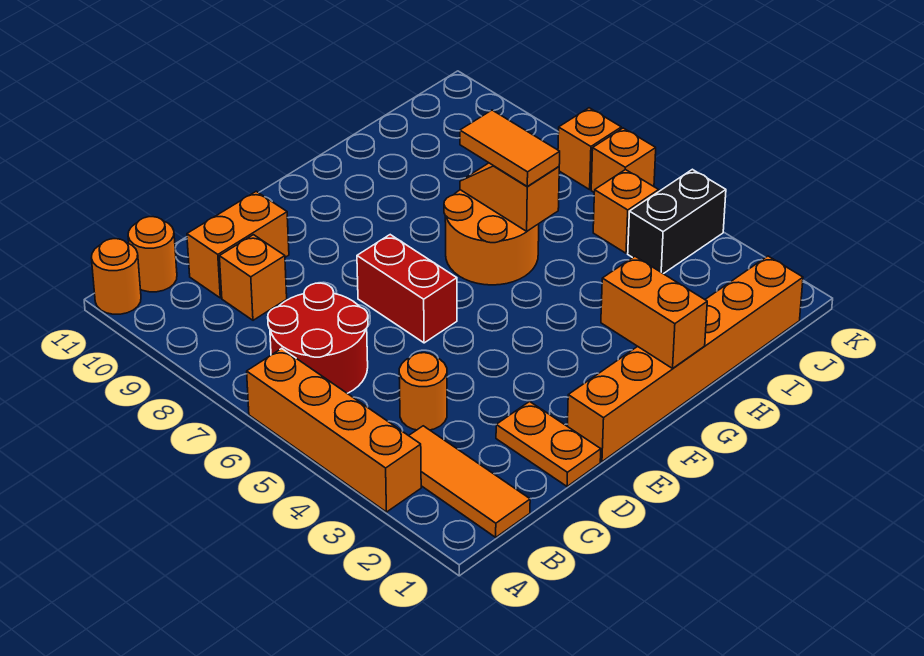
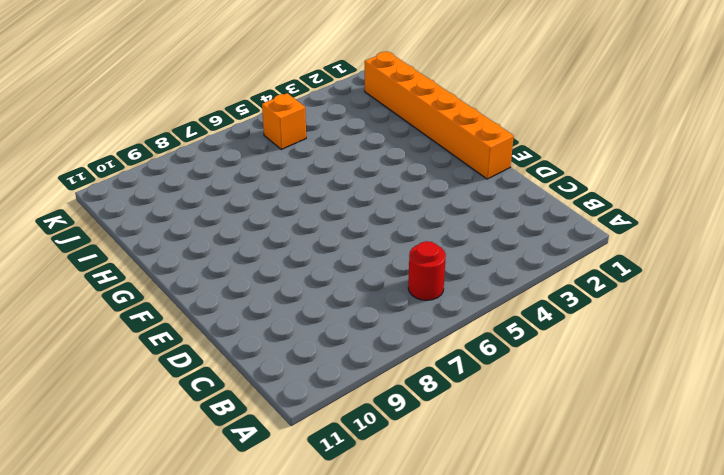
red 1x1 round brick [408,241,446,300] -> red 2x2 round brick [268,283,368,393]
none -> orange 1x4 brick [247,348,421,512]
none -> orange 1x1 round brick [91,239,141,314]
none -> orange 1x3 tile [409,426,530,537]

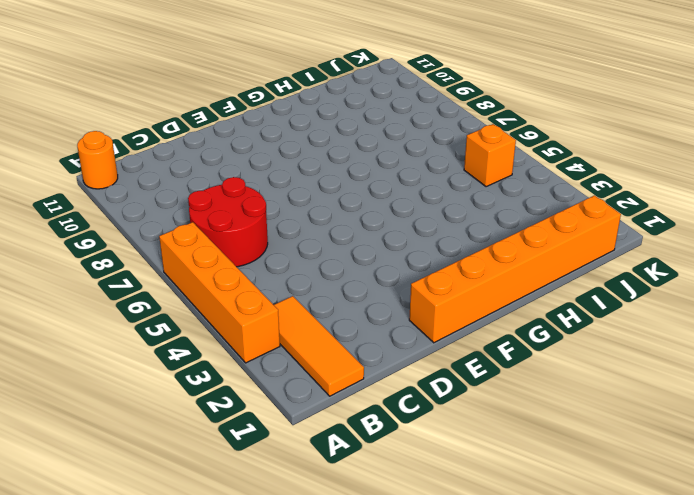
none -> orange 1x1 round brick [128,217,177,292]
none -> orange 1x1 round brick [399,353,447,430]
none -> orange 1x1 brick [219,235,287,320]

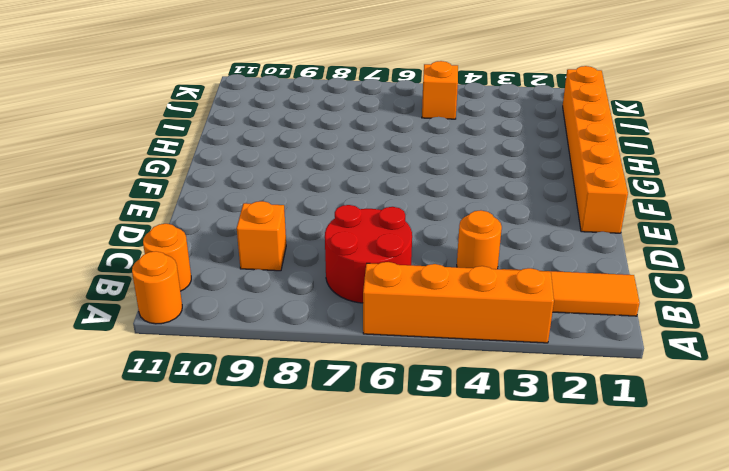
none -> orange 1x2 brick [187,191,289,298]
none -> orange 1x2 plate [496,402,601,486]
none -> red 1x2 brick [357,235,457,343]

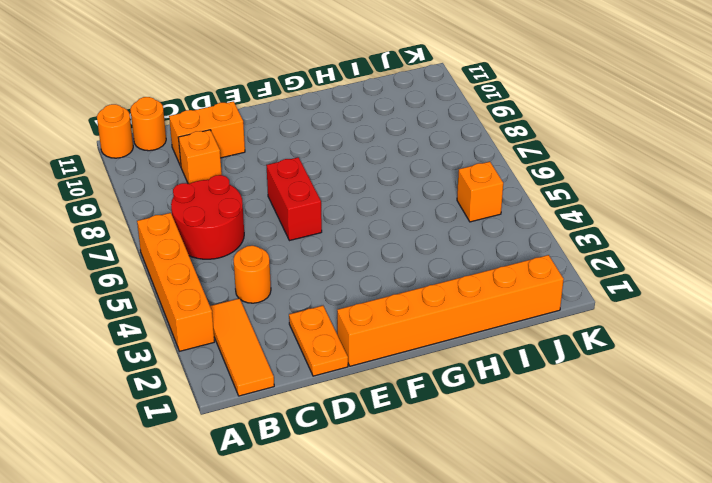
none -> orange 2x2 round brick [444,190,539,285]
none -> black 1x2 brick [628,169,726,274]
none -> orange 1x1 brick [591,128,656,192]

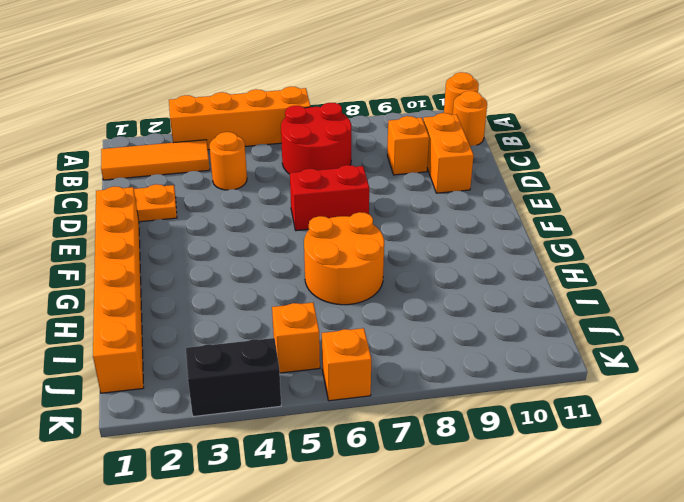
black 1x2 brick [186,338,281,417] -> black 1x2 brick turned to [628,169,726,274]
none -> orange 1x1 brick [558,108,621,190]
none -> orange 1x2 brick [601,256,707,368]
none -> orange 1x2 slope [460,163,559,231]

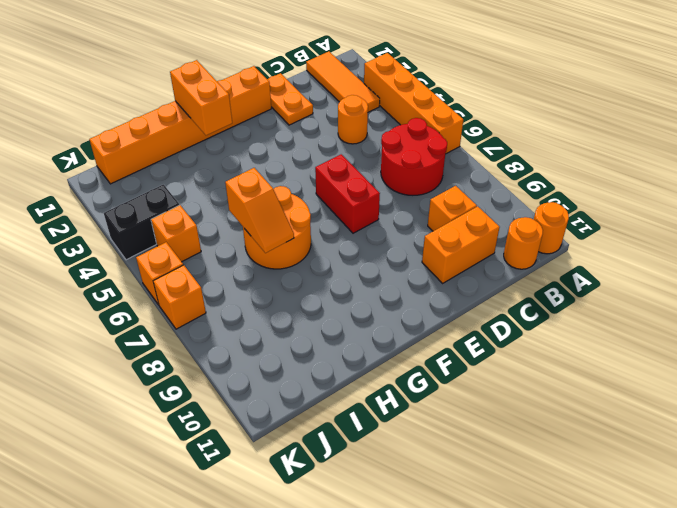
none -> orange 1x2 tile [460,110,560,186]

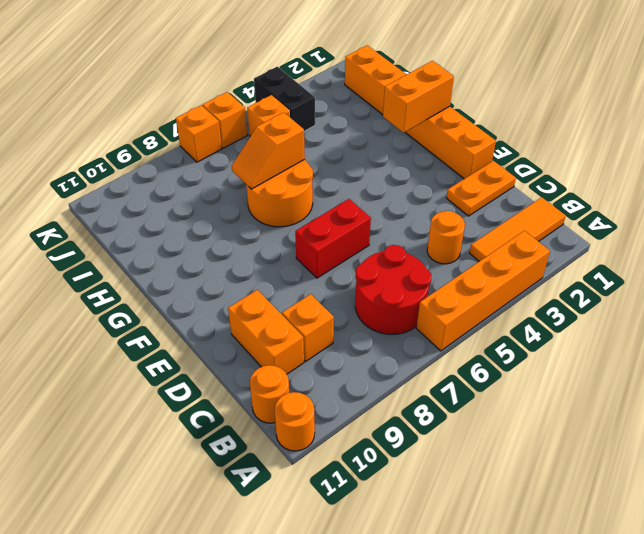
none -> orange 1x2 tile [460,110,560,186]

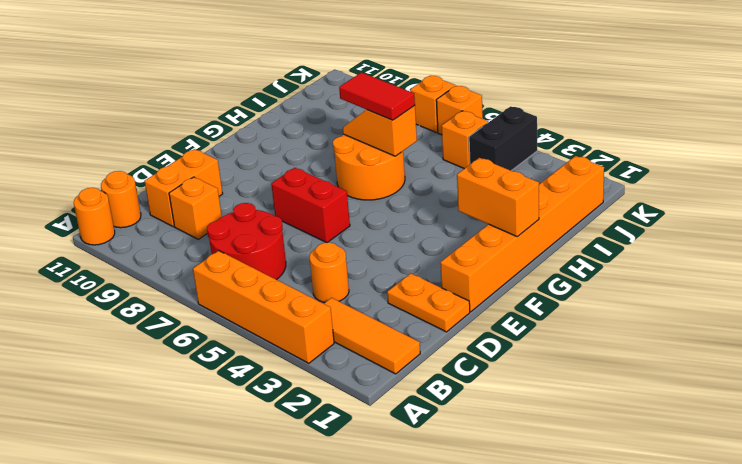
red 1x2 tile [339,73,415,120] -> orange 1x2 tile [460,110,560,186]

